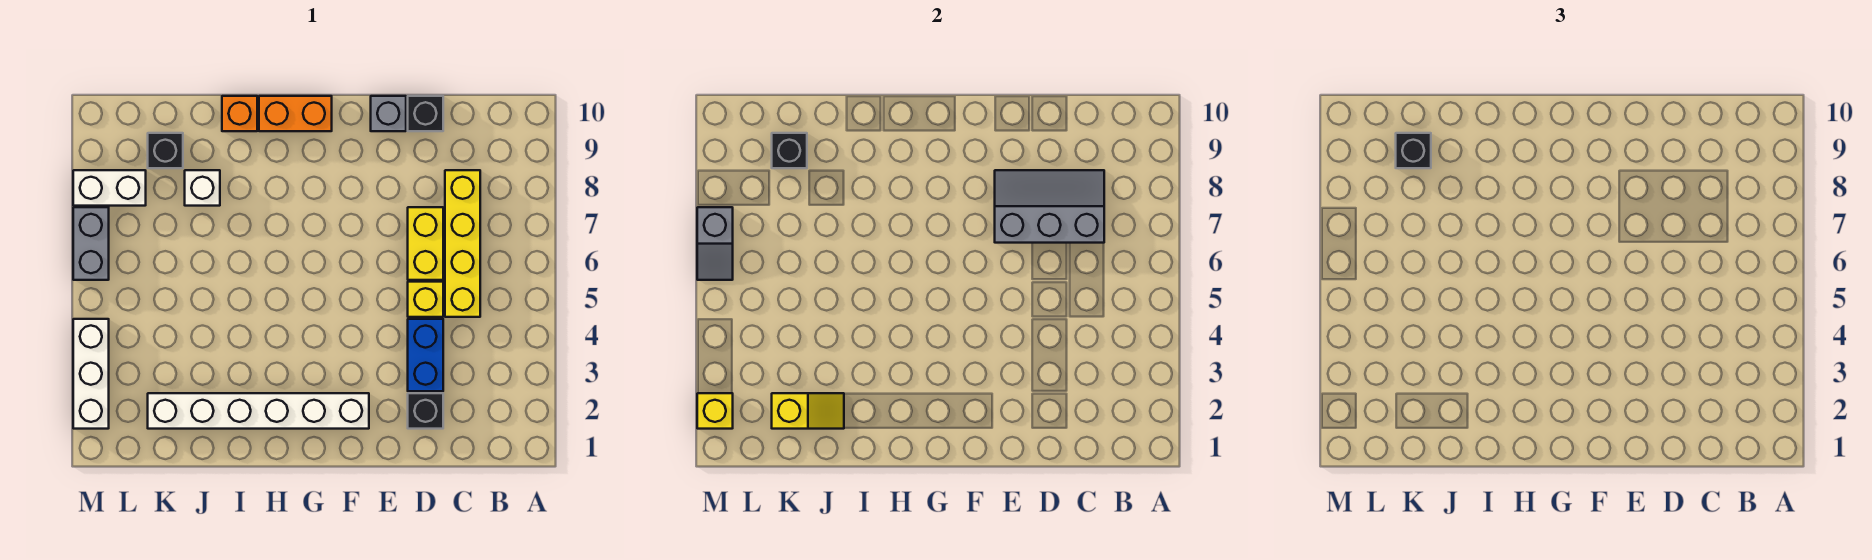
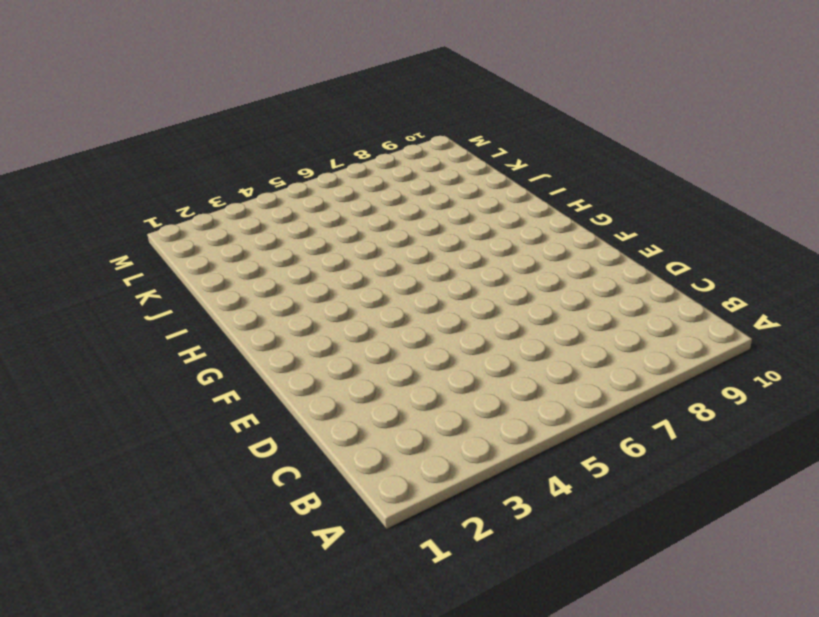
none -> yellow 1x4 brick [445,170,480,317]
none -> black 1x1 brick [408,393,443,429]
none -> blue 1x2 brick [408,319,443,391]

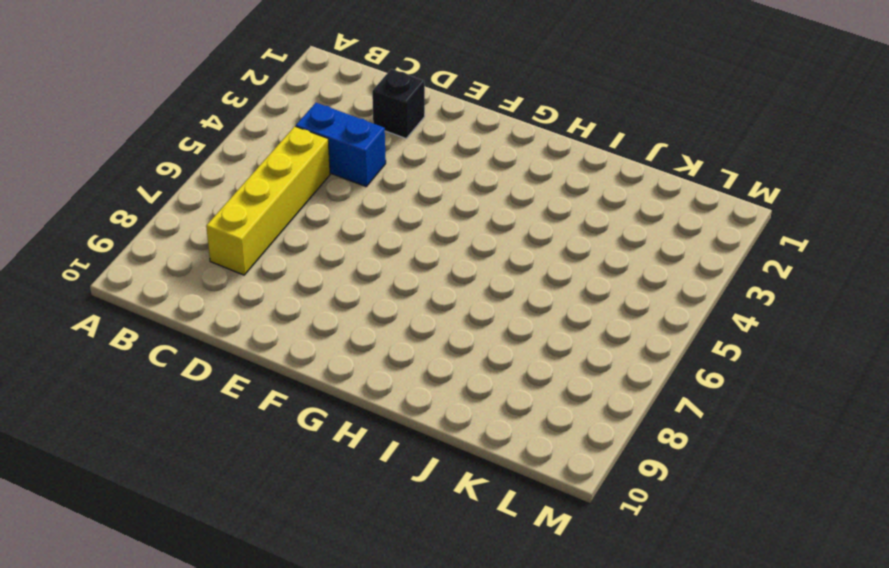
blue 1x2 brick [296,103,386,187] -> blue 1x2 brick turned to [408,319,443,391]
none -> yellow 1x1 brick [408,282,443,317]
none -> yellow 1x2 brick [408,207,443,280]
none -> black 1x1 brick [408,96,443,131]

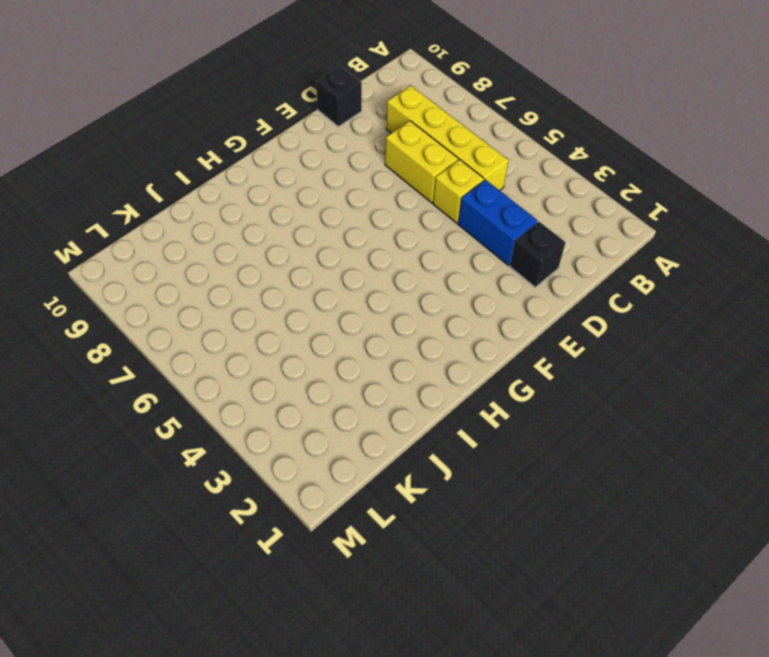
none -> grey 1x1 brick [371,96,406,131]
none -> white 1x6 brick [148,393,369,429]
none -> orange 1x2 brick [259,96,332,131]

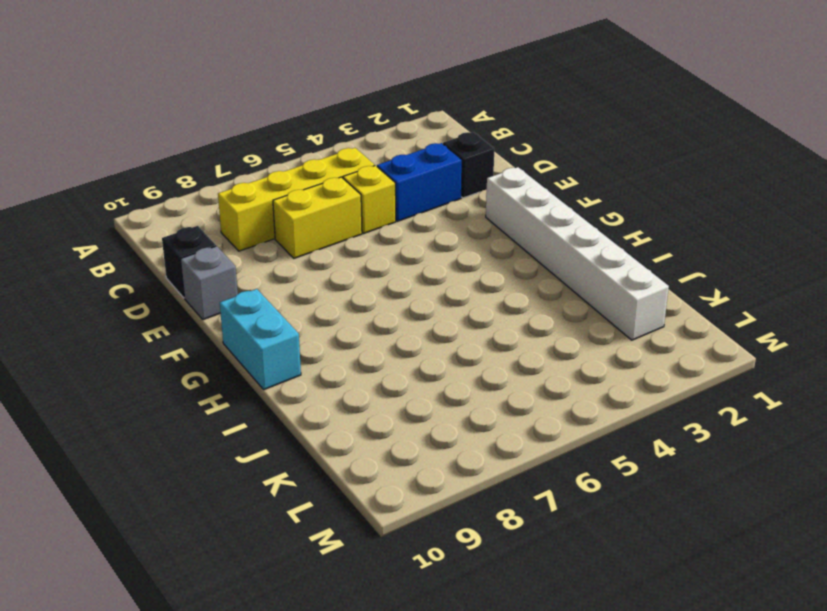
cyan 1x2 brick [220,289,301,390] -> orange 1x2 brick [259,96,332,131]
none -> orange 1x1 brick [222,96,257,131]
none -> white 1x1 brick [185,170,220,206]
none -> black 1x1 brick [148,133,183,168]

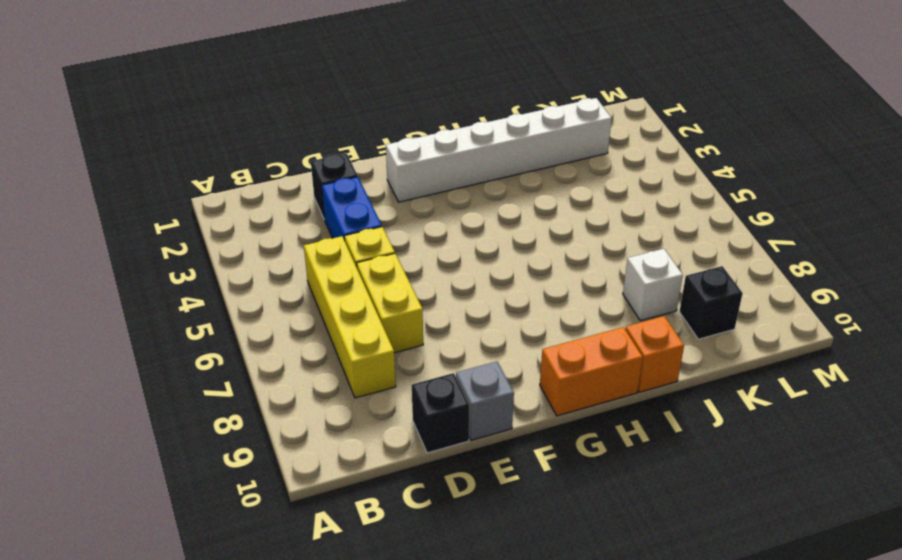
none -> white 1x2 brick [73,170,146,206]
none -> white 1x3 brick [73,319,109,429]
none -> grey 1x2 brick [73,207,109,280]

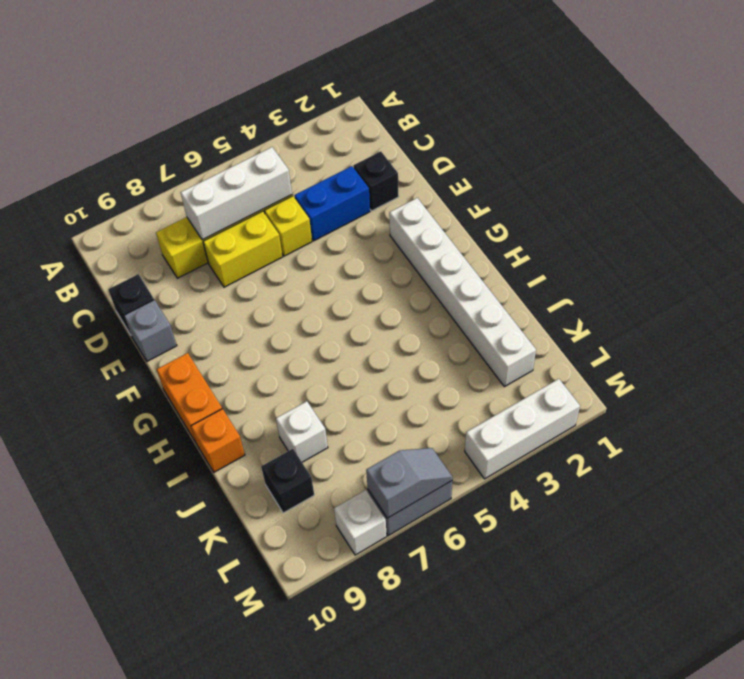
white 1x3 brick [181,147,292,240] -> grey 2x3 slope [995,170,1104,243]
white 1x1 brick [334,490,387,555] -> white 1x2 brick [73,170,146,206]
none -> yellow 1x2 slope [772,393,844,429]
none -> black 1x1 brick [772,133,807,168]
none -> yellow 1x1 brick [697,393,733,429]

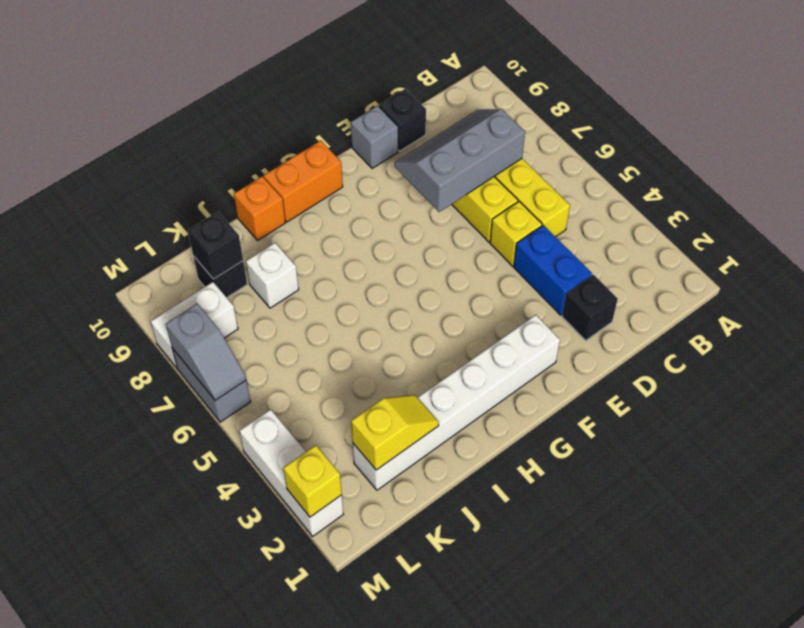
none -> black 1x1 brick [1396,133,1431,168]

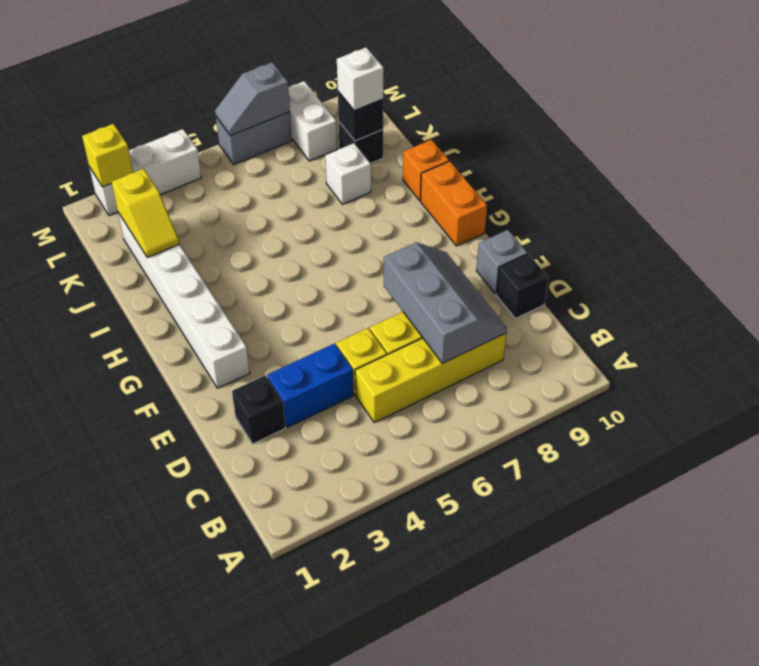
white 1x1 brick [337,47,384,111] -> black 1x1 brick [1396,133,1431,168]

